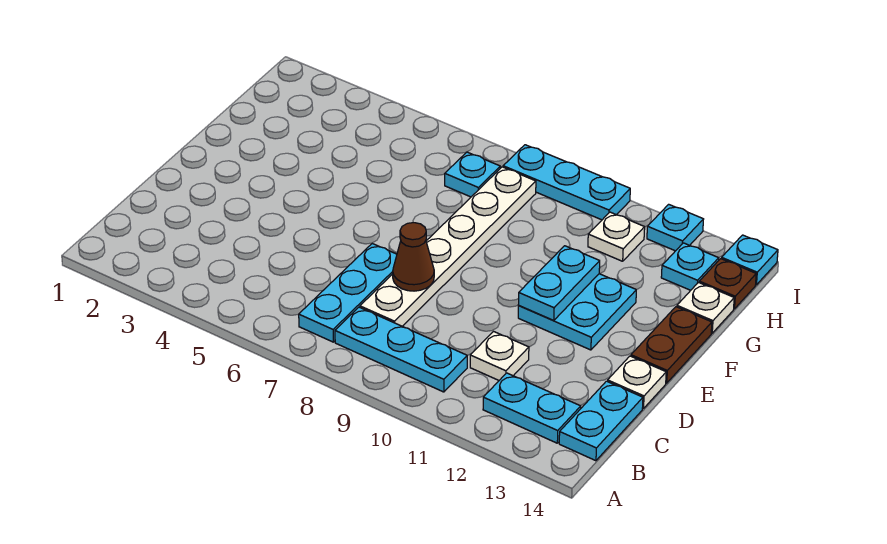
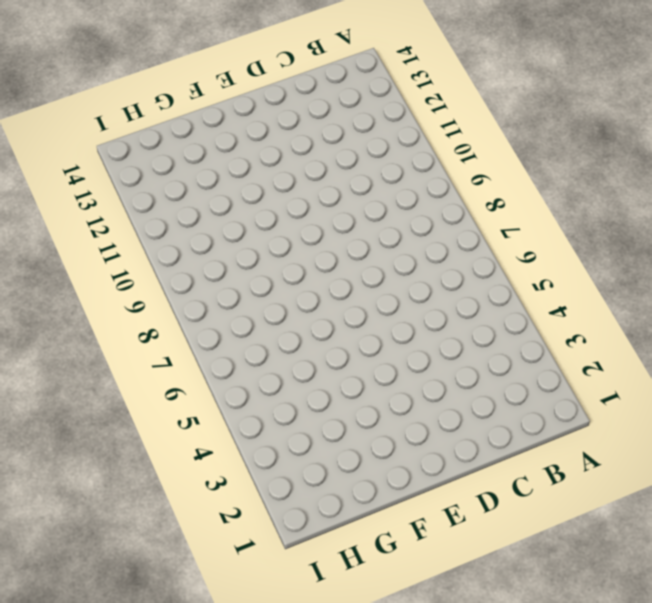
none -> cyan 1x3 plate [299,244,397,342]
none -> cyan 1x3 plate [335,307,467,392]
none -> cyan 1x2 plate [483,373,581,443]

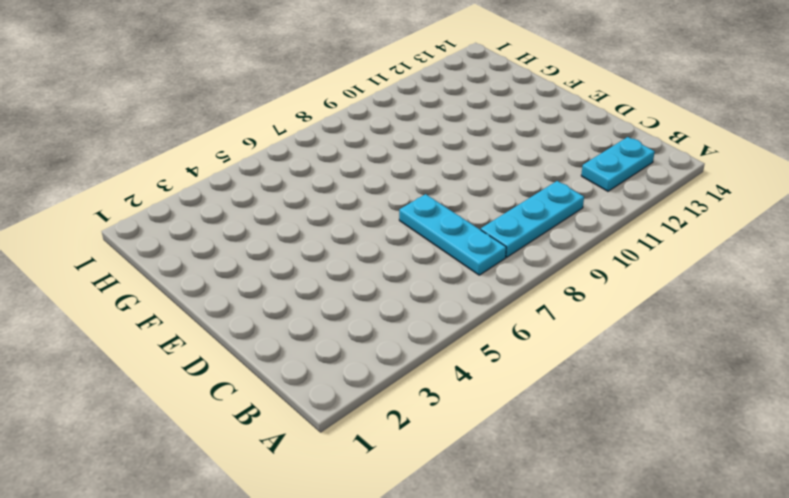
none -> cyan 1x2 plate [559,381,643,461]
none -> white 1x6 plate [360,167,536,326]
none -> white 1x1 plate [470,332,529,380]

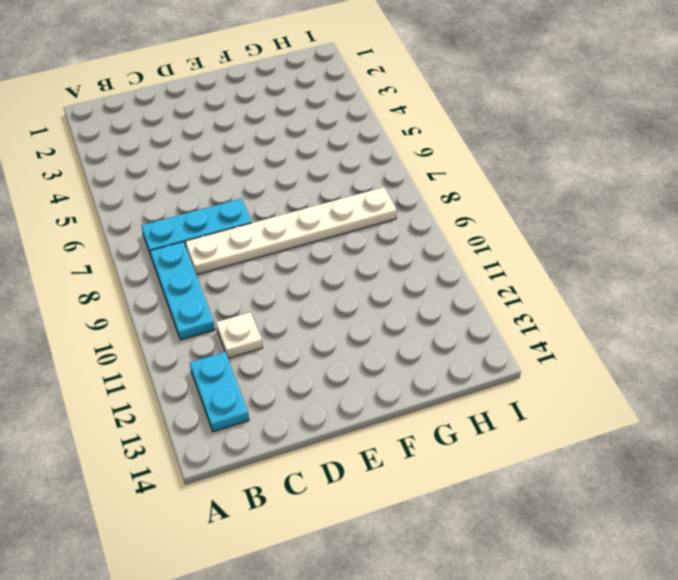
none -> cyan 1x2 plate [559,381,643,461]
none -> white 1x1 plate [608,356,666,409]
none -> cyan 2x2 plate [518,274,636,350]

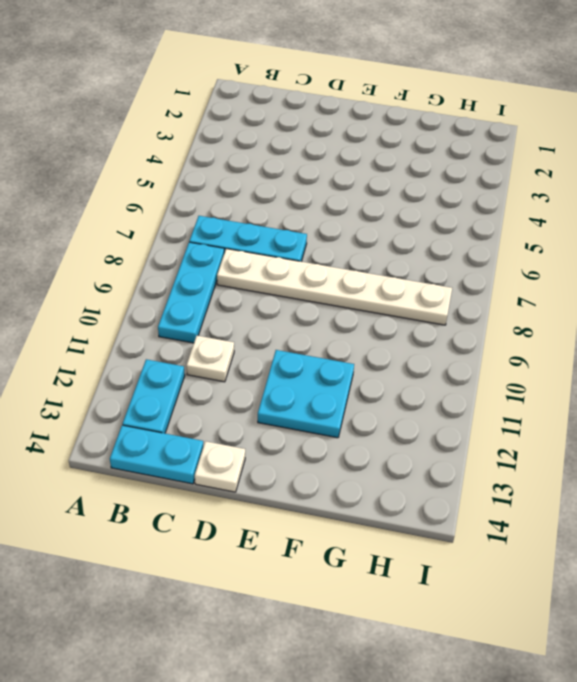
none -> brown 1x2 plate [631,307,712,383]
none -> white 1x1 plate [677,283,734,333]
none -> cyan 1x1 plate [445,152,500,197]

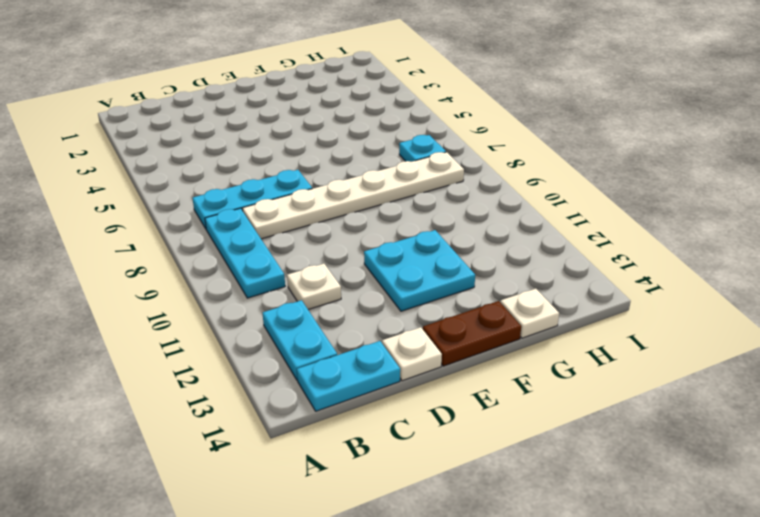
none -> white 1x1 plate [588,212,645,261]
none -> cyan 1x1 plate [661,243,719,290]
none -> brown 1x1 plate [699,259,756,309]

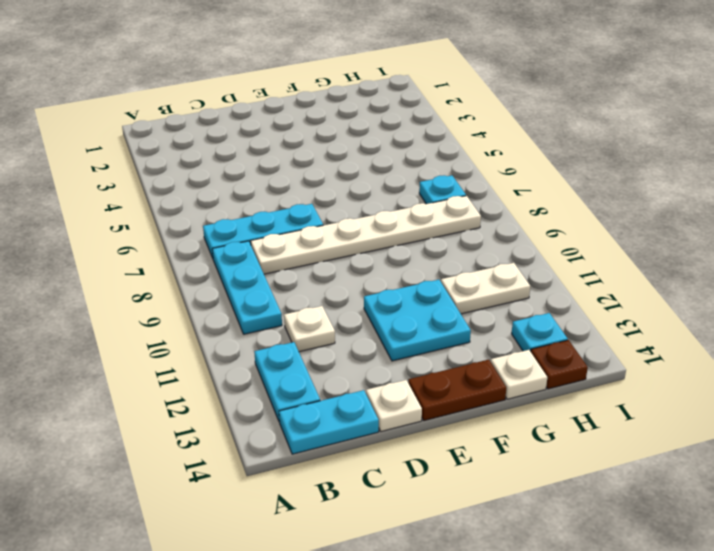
white 1x2 plate [441,263,530,314] -> white 1x1 plate [588,212,645,261]
none -> cyan 1x3 plate [503,145,630,220]
none -> cyan 1x1 plate [647,204,704,251]
none -> cyan 1x1 plate [722,235,778,285]

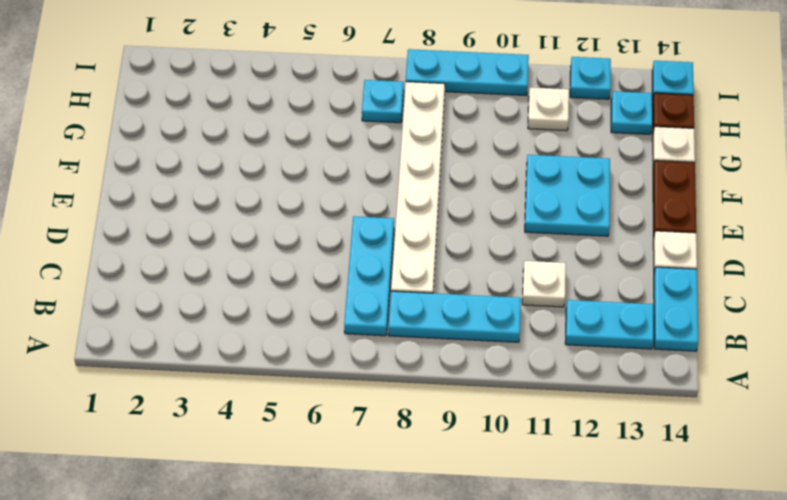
none -> brown 1x1 cone [393,223,434,291]
none -> cyan 1x2 plate [518,246,600,320]

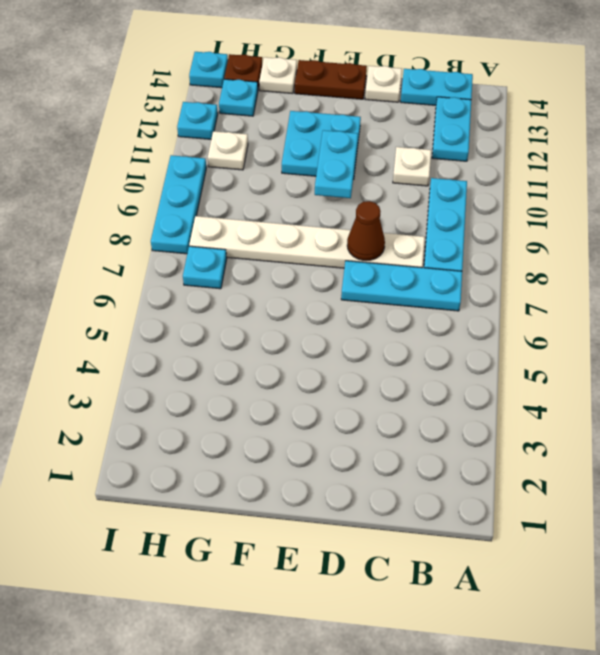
cyan 1x2 plate [315,130,358,198] -> cyan 1x2 plate turned to [518,246,600,320]

